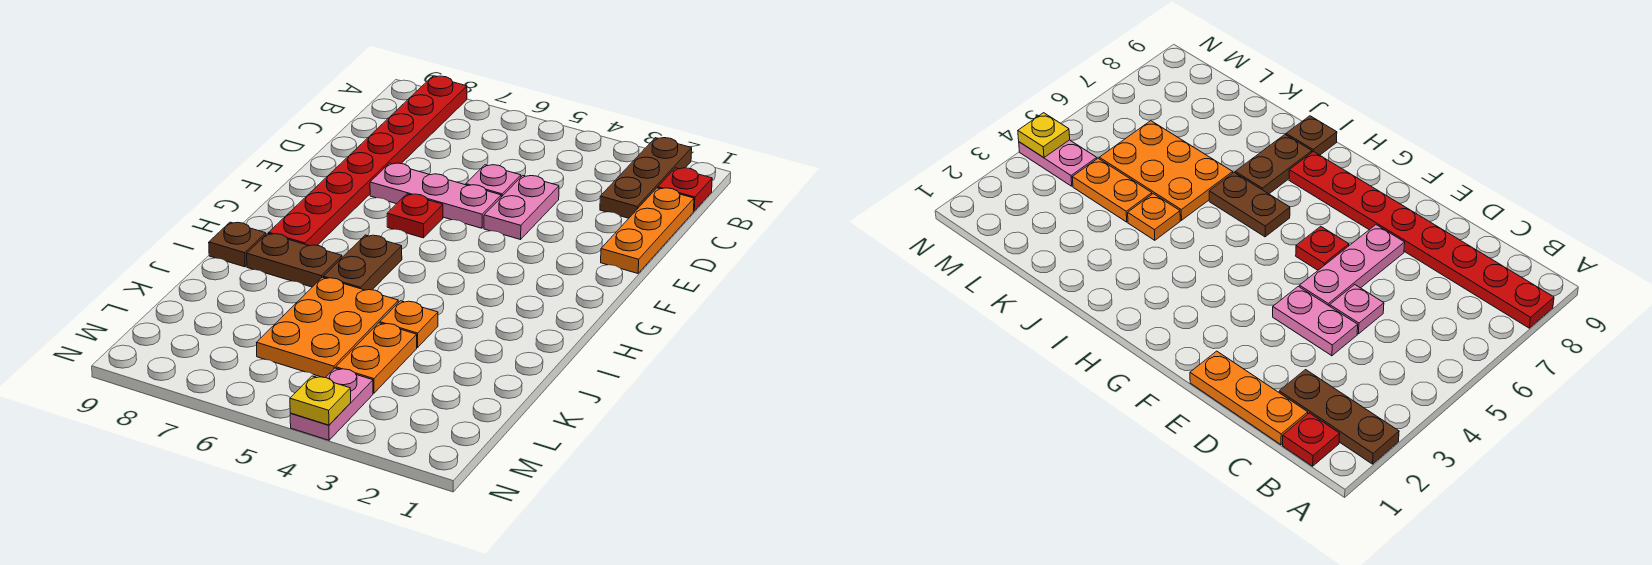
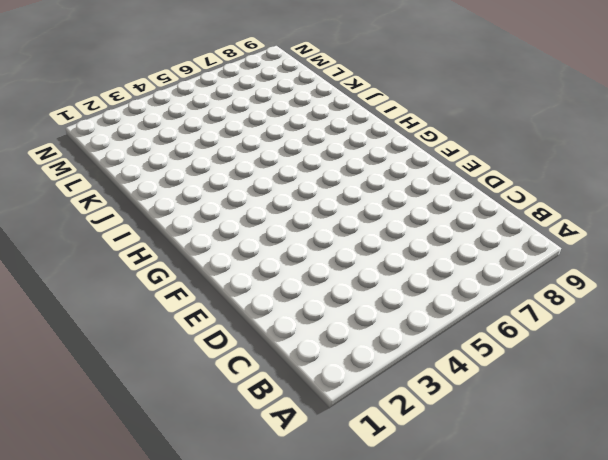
none -> brown 1x3 plate [600,138,692,218]
none -> red 1x8 plate [269,76,467,246]
none -> red 1x1 plate [658,168,712,211]

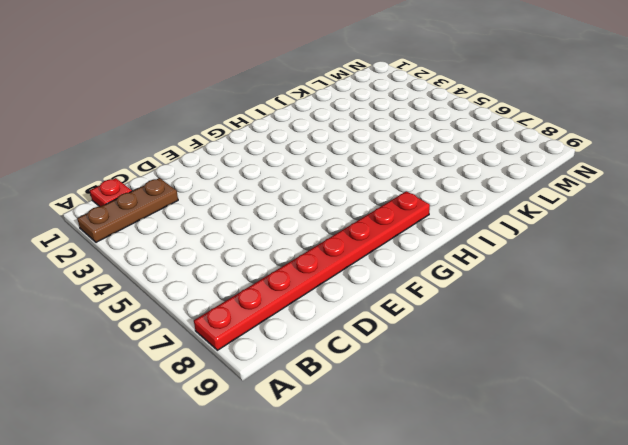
none -> orange 1x3 plate [601,188,694,273]
none -> pink 1x2 plate [484,176,559,240]
none -> pink 1x1 plate [466,165,521,197]

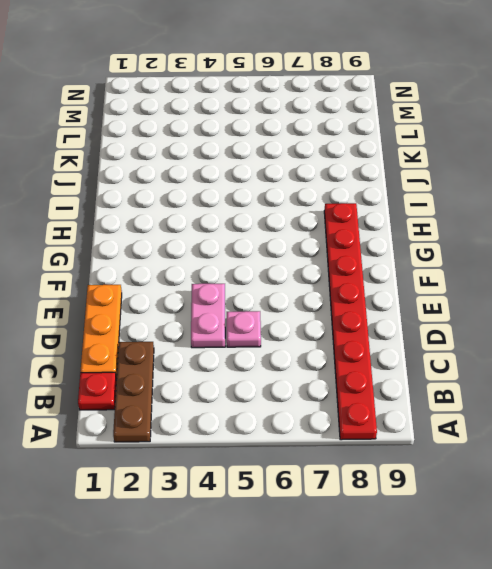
none -> pink 1x3 plate [370,163,501,228]
none -> red 1x1 plate [387,194,443,238]
none -> brown 1x2 plate [323,235,402,290]

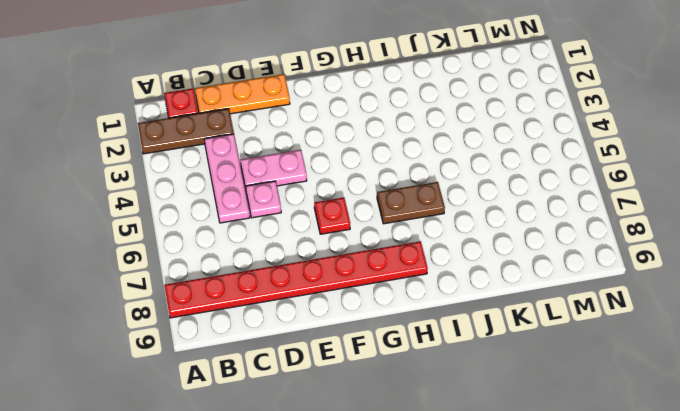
pink 1x3 plate [204,134,250,223] -> pink 1x3 plate moved to [370,163,501,228]
none -> brown 1x2 plate [247,233,342,287]
none -> brown 1x1 plate [209,222,266,267]
none -> orange 1x1 plate [380,301,438,348]

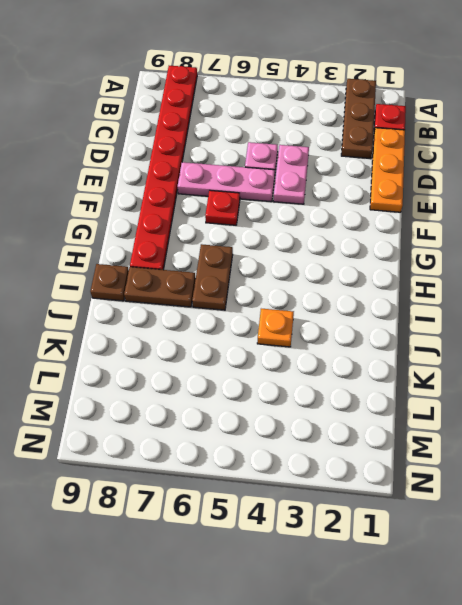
none -> orange 2x3 plate [256,277,398,378]
none -> orange 1x2 plate [336,323,417,393]
none -> pink 1x2 plate [290,368,373,440]

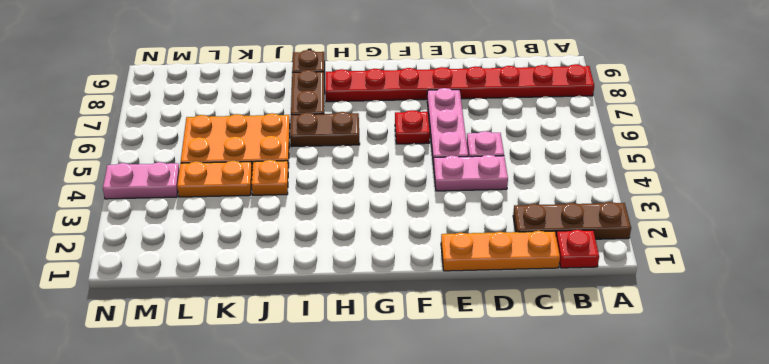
none -> yellow 1x1 plate [290,376,351,425]

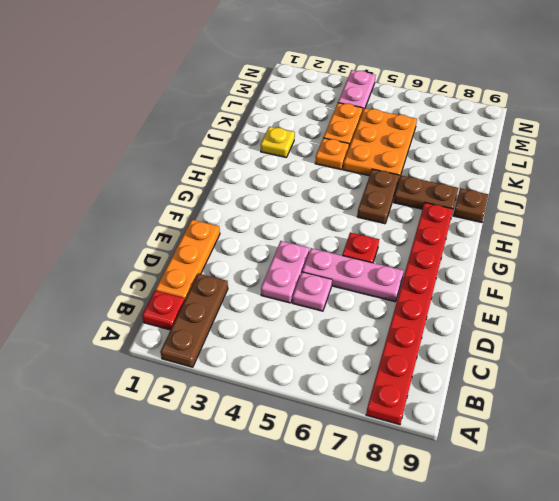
yellow 1x1 plate [261,127,295,157] -> yellow 1x1 plate moved to [290,376,351,425]

